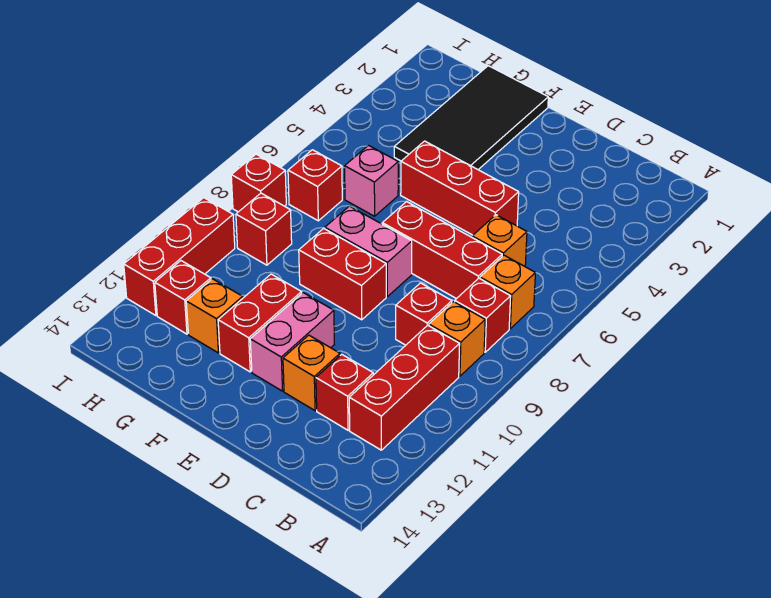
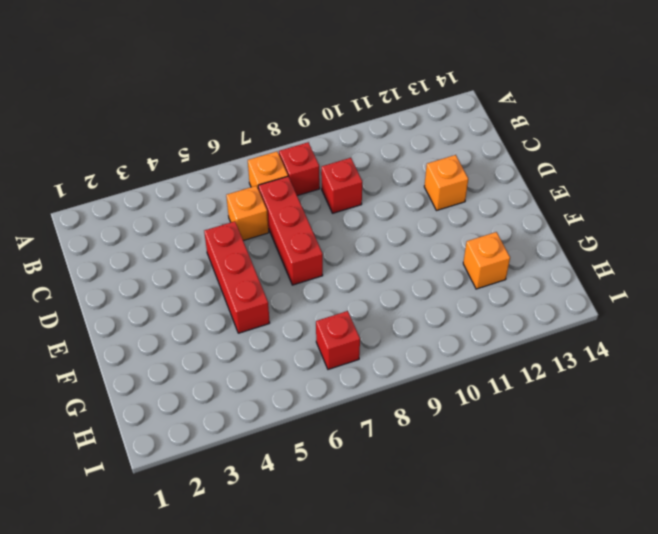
none -> orange 1x1 brick [429,302,485,376]
none -> red 1x3 brick [349,325,460,450]
none -> red 1x1 brick [316,354,373,430]

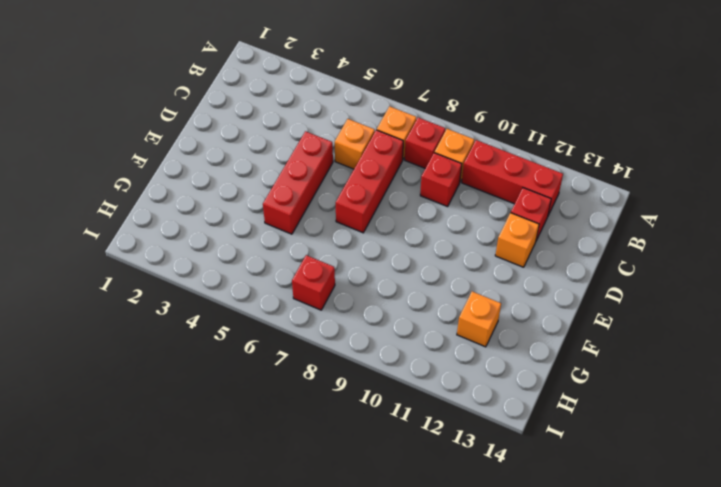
none -> pink 1x2 brick [325,206,412,297]
none -> red 1x2 brick [299,228,386,320]
none -> pink 1x2 brick [250,293,334,391]

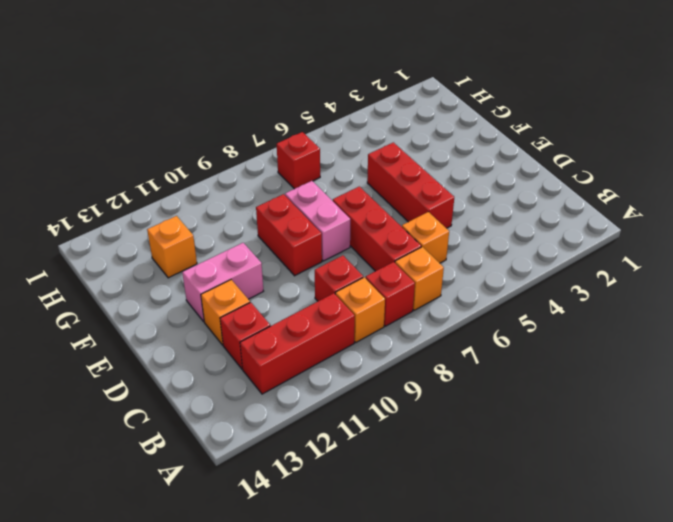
none -> black 2x4 tile [394,66,548,169]
none -> red 1x2 brick [218,274,302,372]
none -> pink 1x1 brick [345,145,398,216]

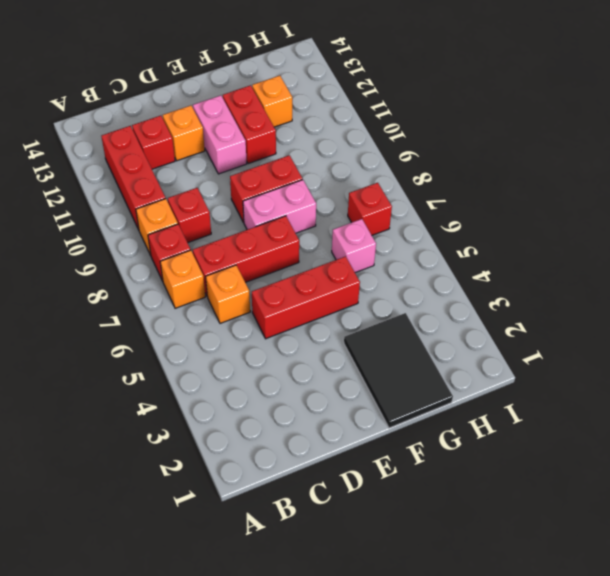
black 2x3 tile [344,313,453,428] -> black 2x4 tile [394,66,548,169]
none -> red 1x1 brick [236,193,292,265]
none -> red 1x1 brick [155,261,211,334]
none -> red 1x1 brick [231,154,286,212]

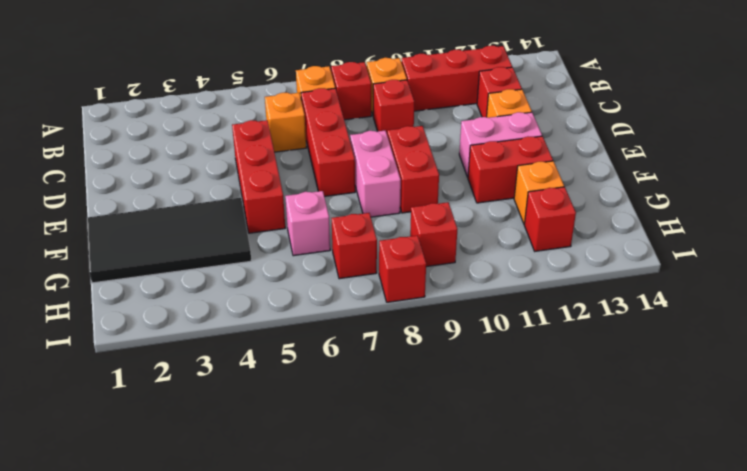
none -> red 1x3 brick [124,198,235,316]

